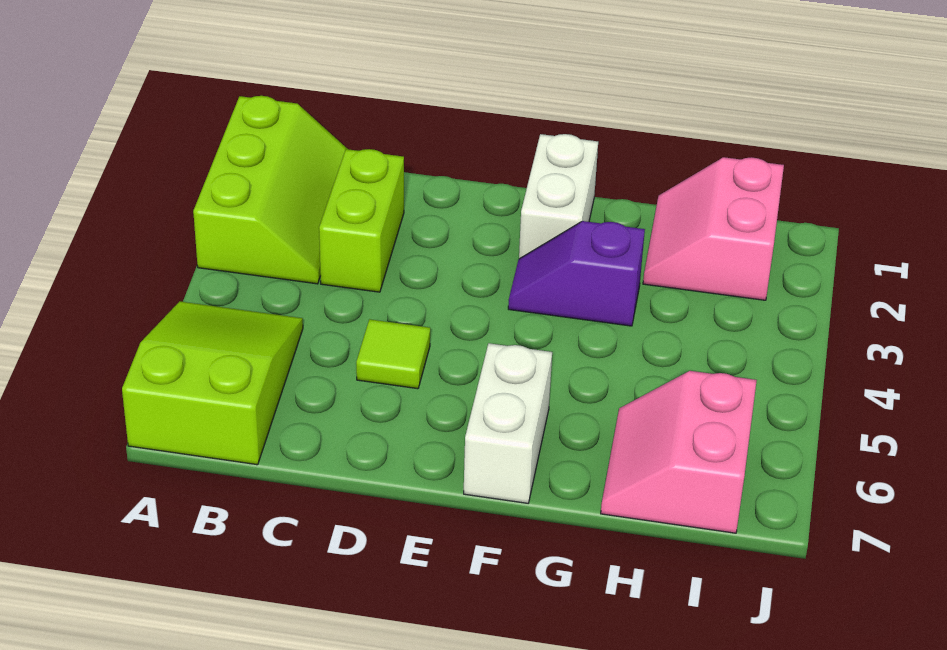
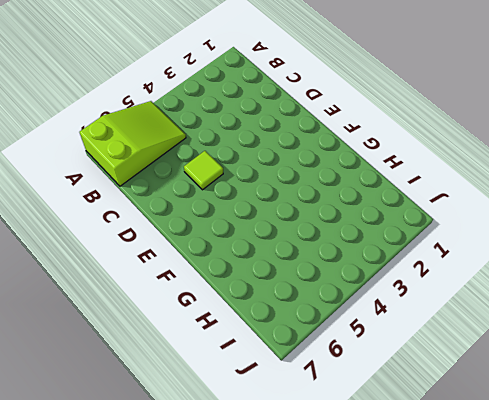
none -> lime 2x3 slope [193,96,347,284]
none -> lime 1x2 brick [319,149,404,292]

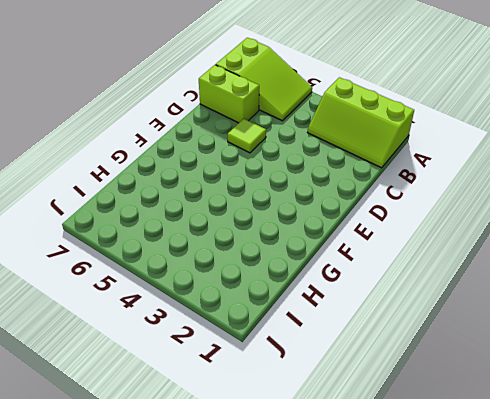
lime 1x2 brick [199,65,259,123] -> lime 1x2 brick moved to [319,149,404,292]
none -> white 1x2 brick [519,134,598,259]
none -> purple 1x2 slope [508,221,645,326]

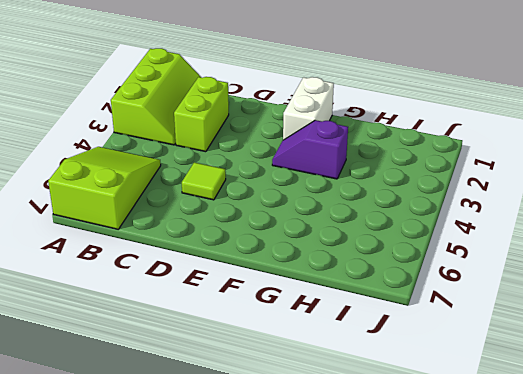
none -> white 1x2 brick [464,343,552,503]
none -> pink 2x2 slope [643,157,784,300]

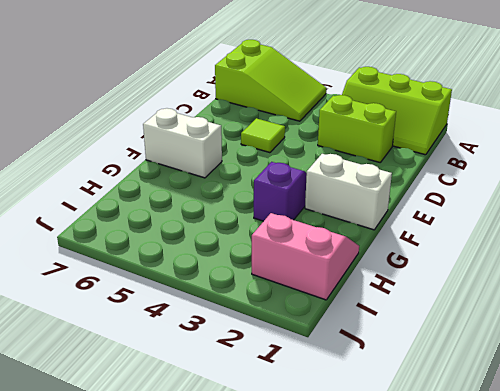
none -> pink 2x2 slope [601,371,757,533]

